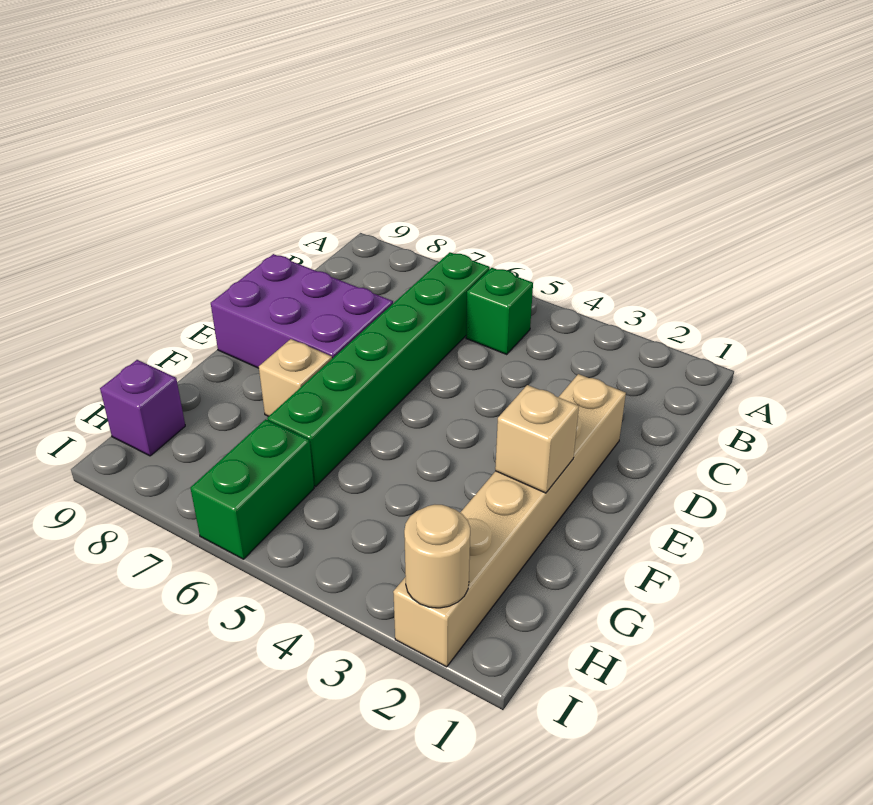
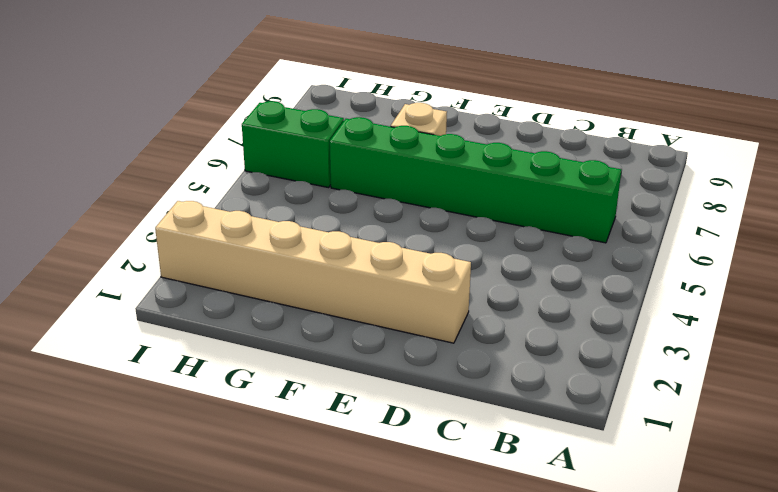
none -> green 1x1 brick [466,268,533,354]
none -> purple 2x3 brick [211,254,393,368]

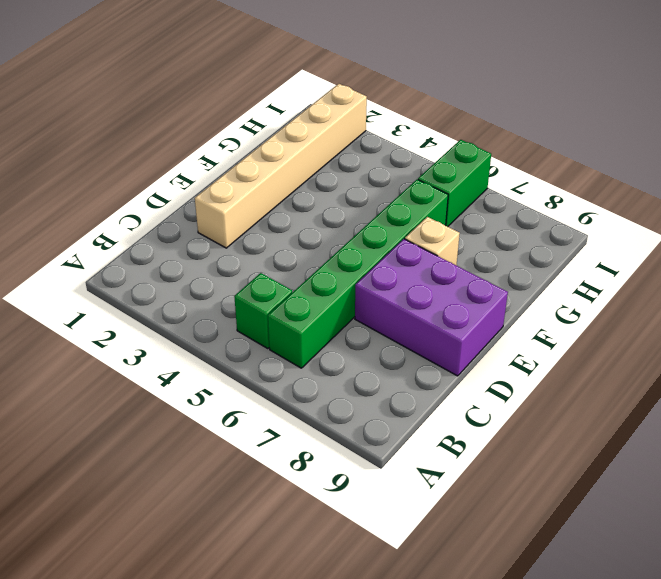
none -> purple 1x1 brick [100,360,185,456]
none -> tan 1x1 brick [495,385,579,493]

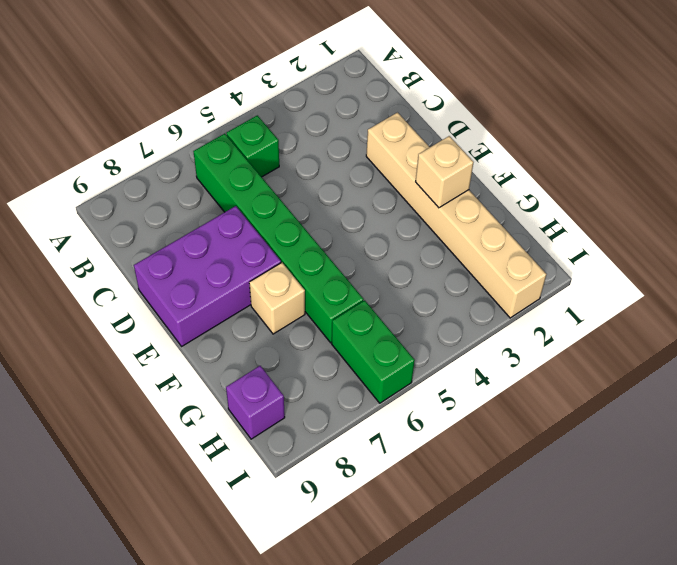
none -> tan 1x1 round brick [404,505,470,608]

